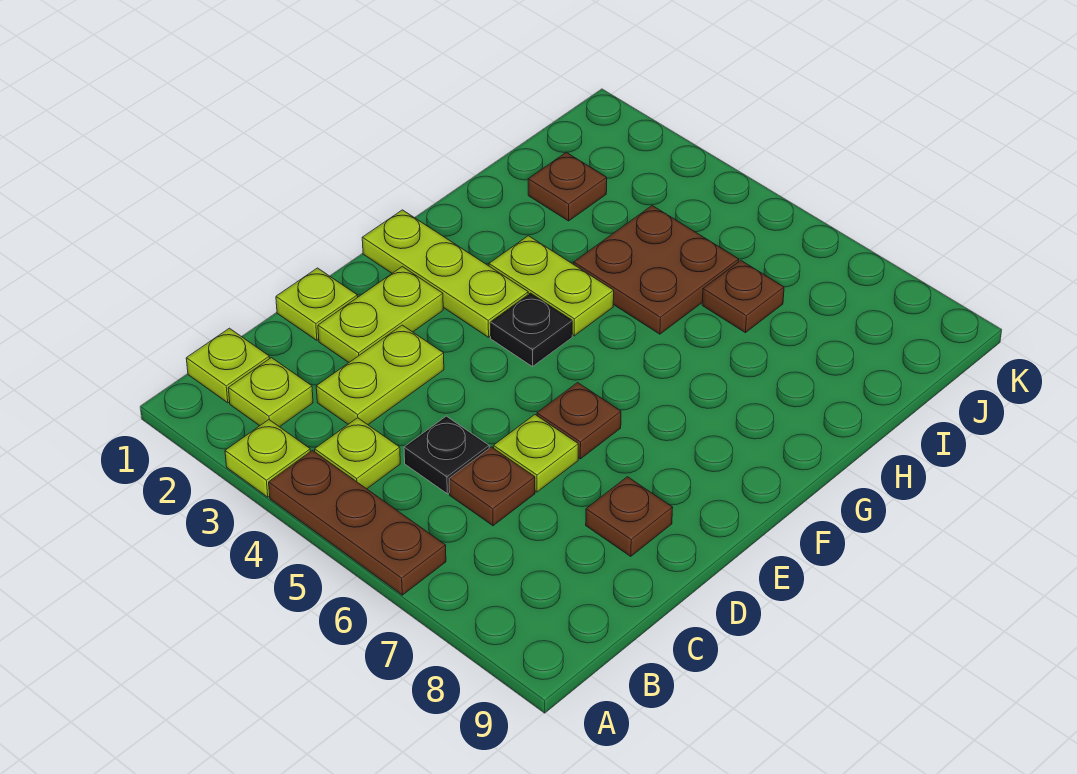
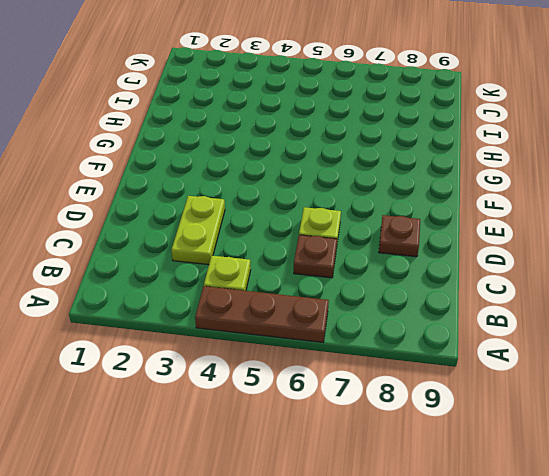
none -> lime 1x1 plate [225,420,310,497]
none -> lime 1x1 plate [186,328,270,403]
none -> lime 1x1 plate [228,358,313,427]

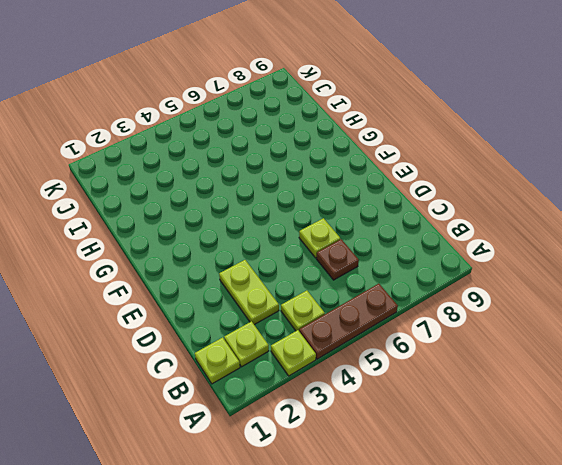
none -> black 1x1 plate [404,416,489,494]
none -> lime 1x1 plate [276,268,358,340]
none -> lime 1x2 plate [318,267,443,362]

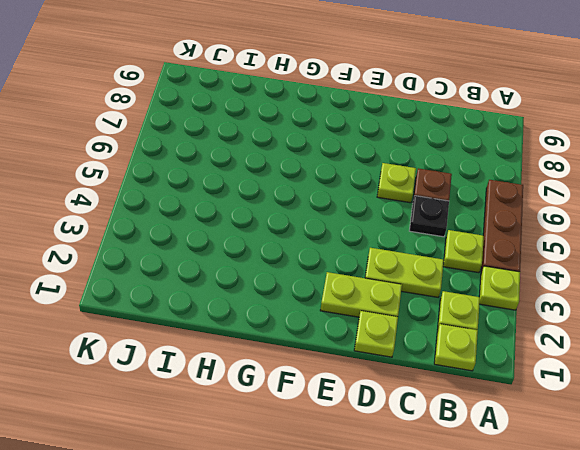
none -> brown 1x1 plate [586,477,673,556]
none -> brown 1x1 plate [537,383,621,459]
none -> lime 1x3 plate [362,210,528,337]

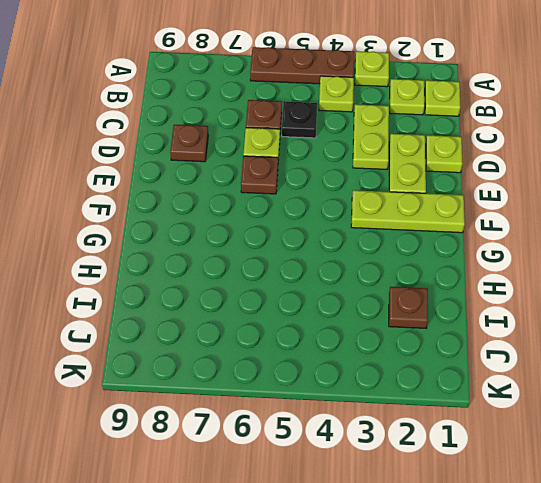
none -> black 1x1 plate [490,293,572,367]
none -> lime 1x2 plate [489,236,614,336]
none -> brown 2x2 plate [574,206,739,334]

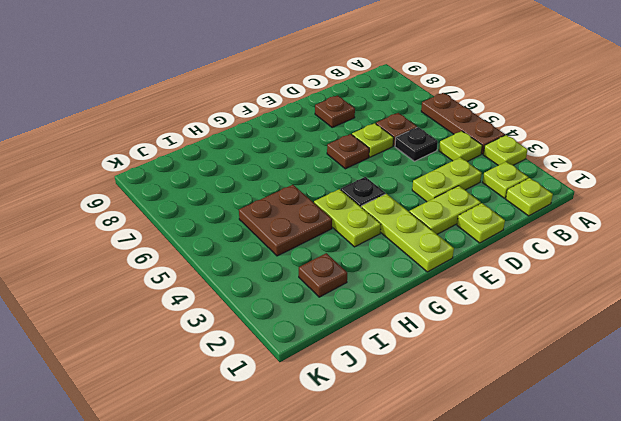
none -> brown 1x1 plate [702,261,784,333]

